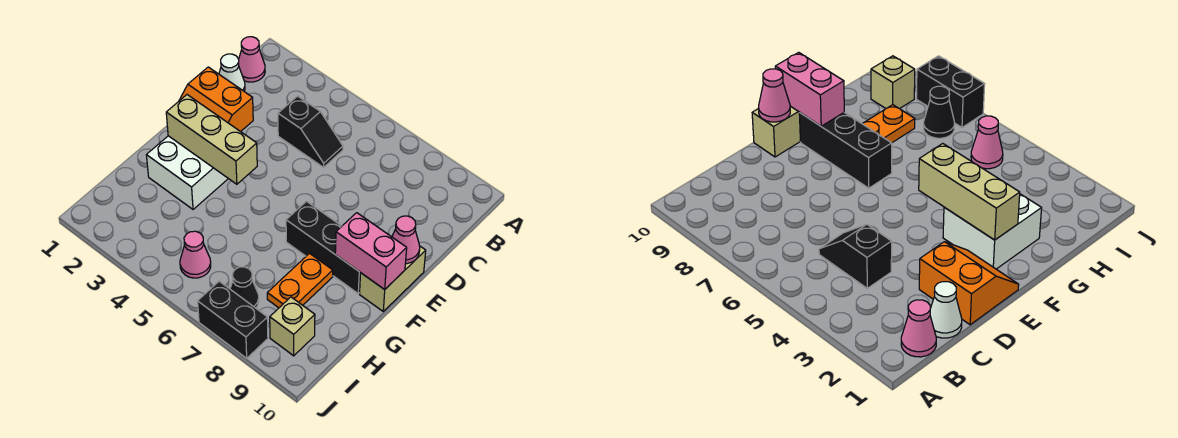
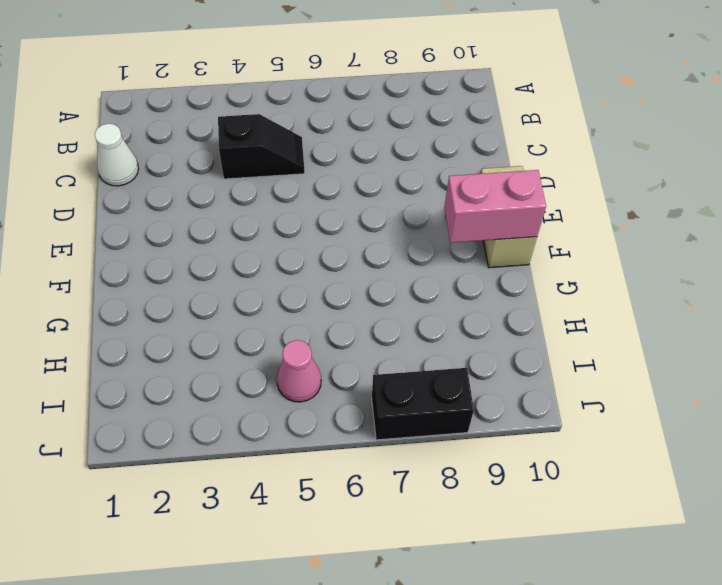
none -> pink 1x1 cone [239,37,265,82]
none -> orange 2x2 slope [179,67,253,132]
none -> white 2x2 brick [146,136,228,209]

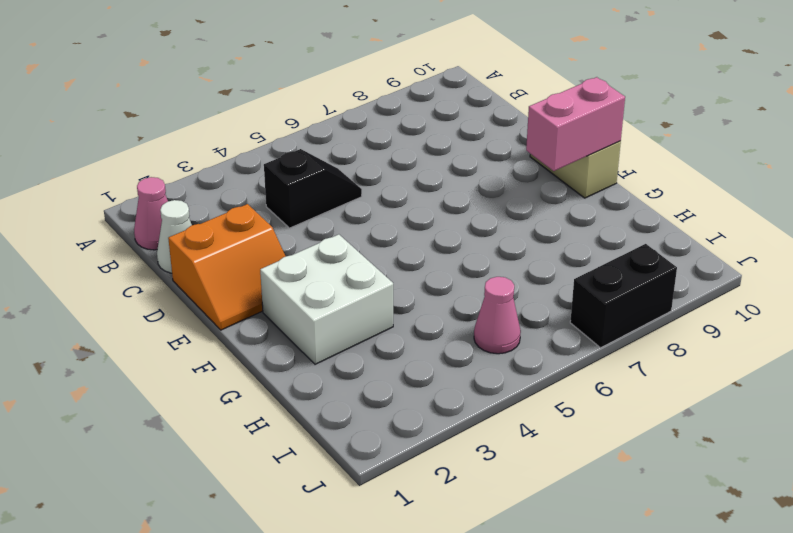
none -> black 1x3 brick [286,201,361,293]
none -> orange 1x2 plate [267,253,333,308]
none -> black 1x1 cone [230,267,259,308]

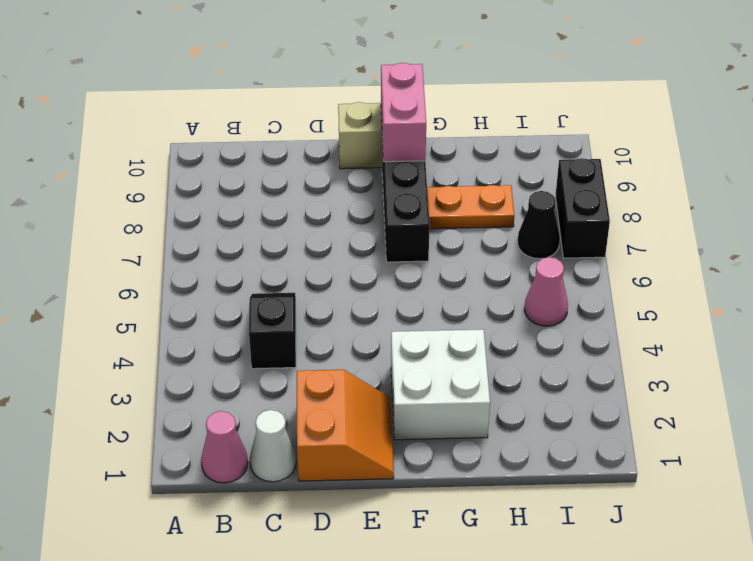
none -> tan 1x1 brick [270,297,315,356]
none -> pink 1x1 cone [392,216,420,264]
none -> tan 1x3 brick [166,95,257,184]

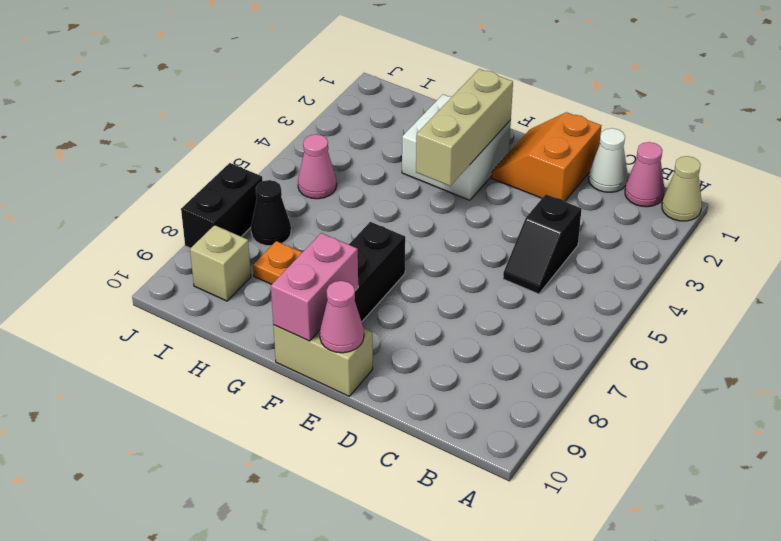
tan 1x1 cone [662,156,702,221] -> none

